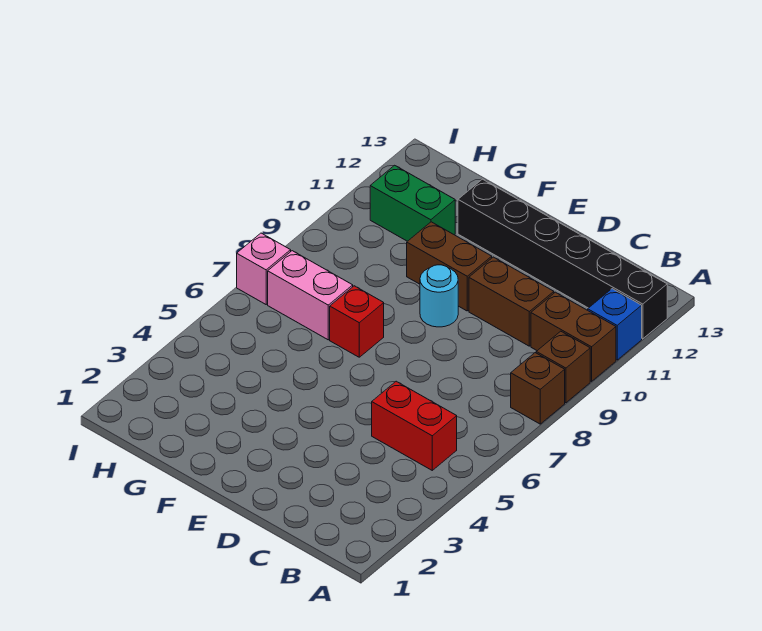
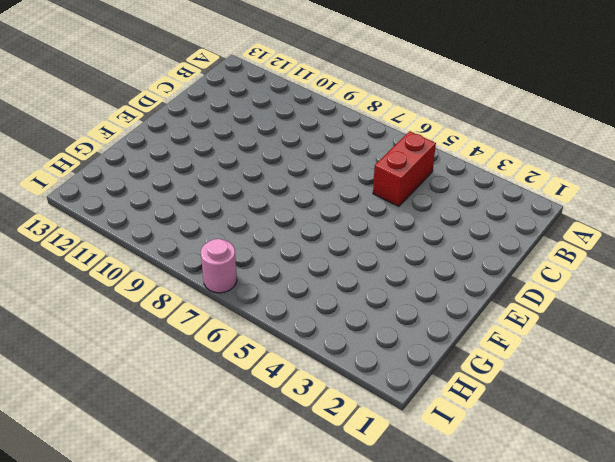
pink 1x1 round brick [201,239,237,293] -> pink 1x1 brick [237,233,291,304]
none -> brown 1x1 brick [511,353,565,424]
none -> brown 1x1 brick [536,331,590,403]
none -> brown 1x2 brick [531,292,616,381]

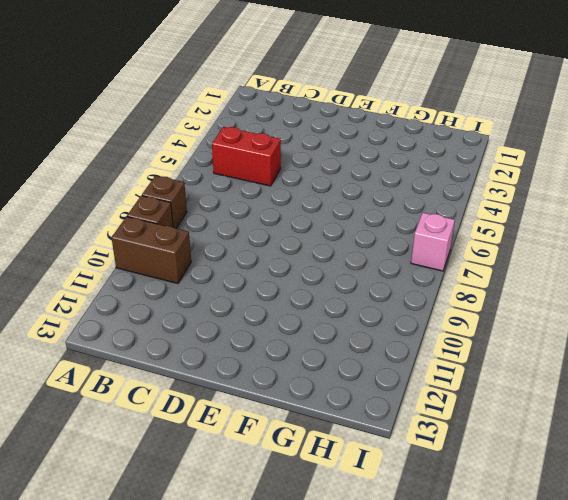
none -> blue 1x1 brick [588,289,642,360]
none -> black 1x6 brick [458,179,667,339]
none -> brown 1x2 brick [469,257,554,346]

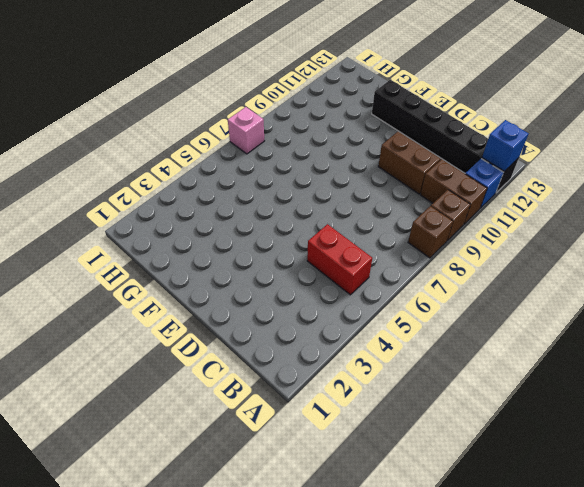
blue 1x1 brick [482,120,529,171] -> none
none -> cyan 1x1 round brick [420,265,458,327]
none -> brown 1x2 brick [407,222,492,311]
none -> red 1x1 brick [330,286,384,357]

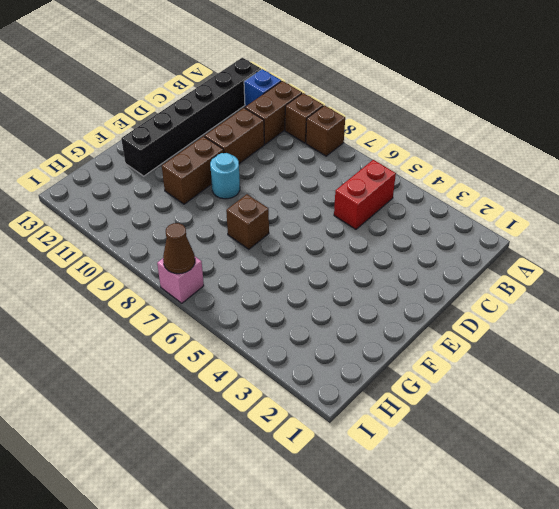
brown 1x1 brick [226,194,269,249] -> red 1x1 brick [330,286,384,357]
brown 1x1 cone [163,223,195,274] -> none
none -> pink 1x2 brick [268,251,353,340]
none -> green 1x2 brick [370,165,455,241]

